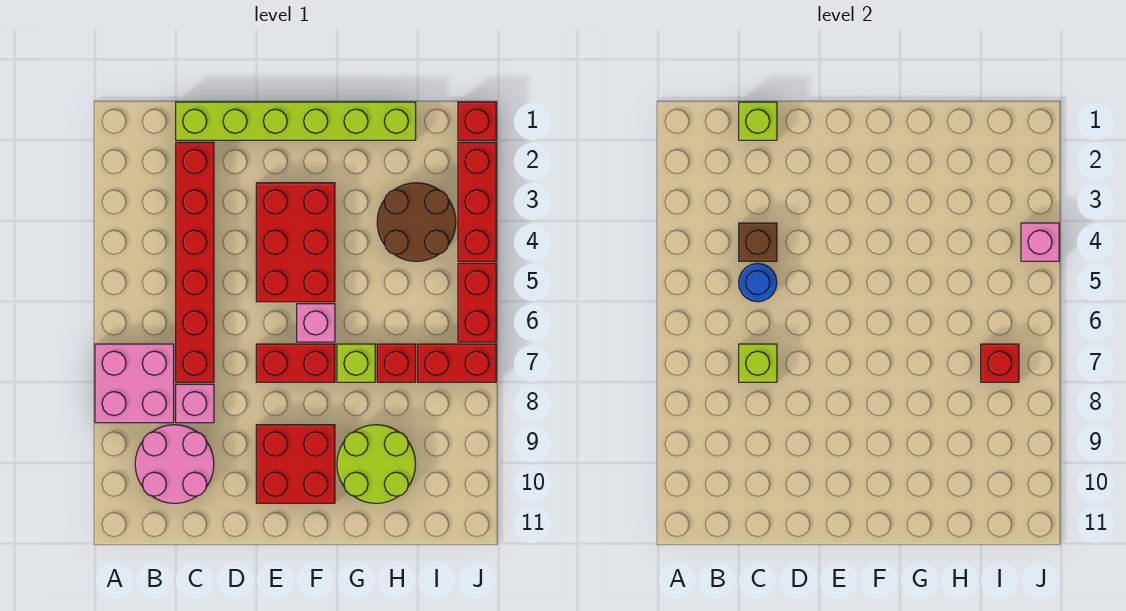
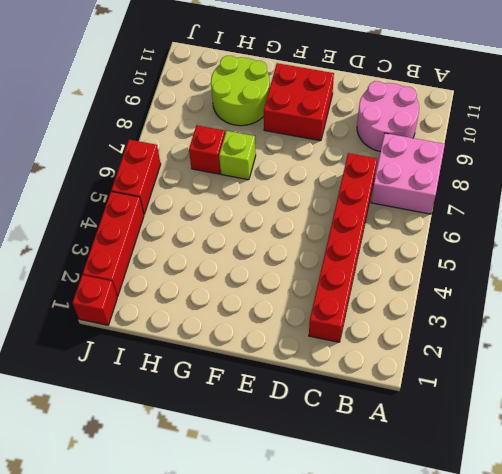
none -> lime 1x6 brick [176,102,416,140]
none -> pink 1x1 brick [176,384,214,423]
none -> red 2x3 brick [256,183,335,302]

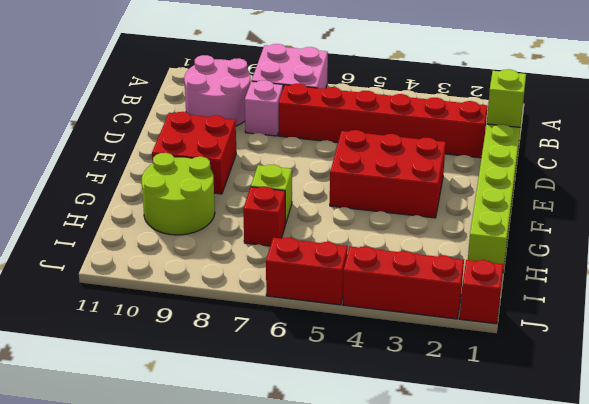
none -> red 1x2 brick [256,344,335,382]
none -> pink 1x1 brick [297,304,335,342]
none -> brown 2x2 round brick [377,183,456,261]

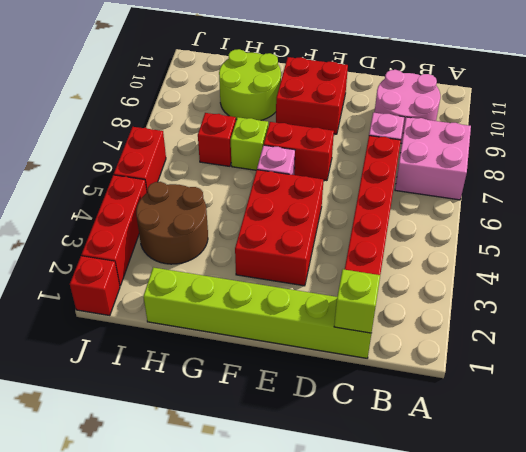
none -> red 1x2 brick [418,344,496,382]
none -> brown 1x1 brick [739,223,777,261]
none -> blue 1x1 round brick [739,263,777,302]

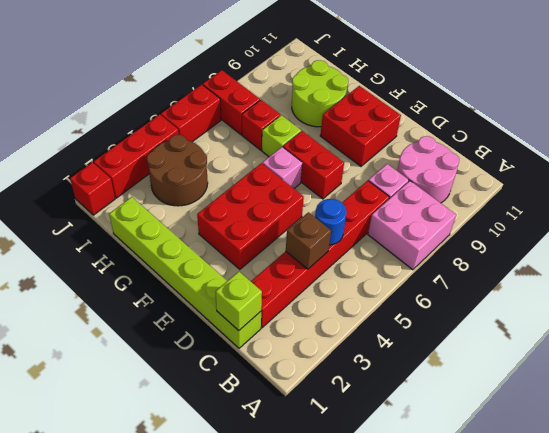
none -> lime 1x1 brick [739,344,777,382]
none -> red 1x1 brick [981,344,1019,382]
none -> pink 1x1 brick [1021,223,1059,261]

